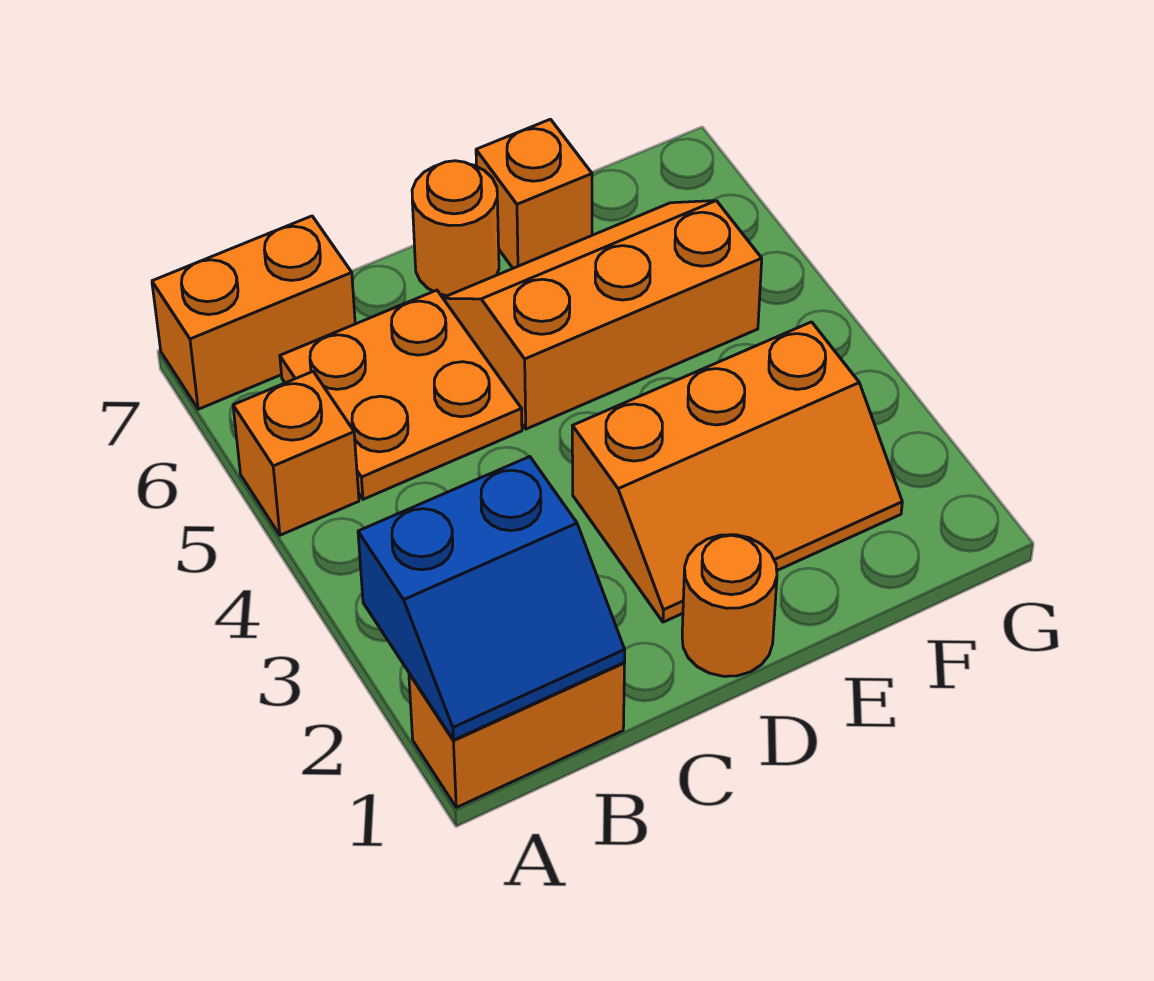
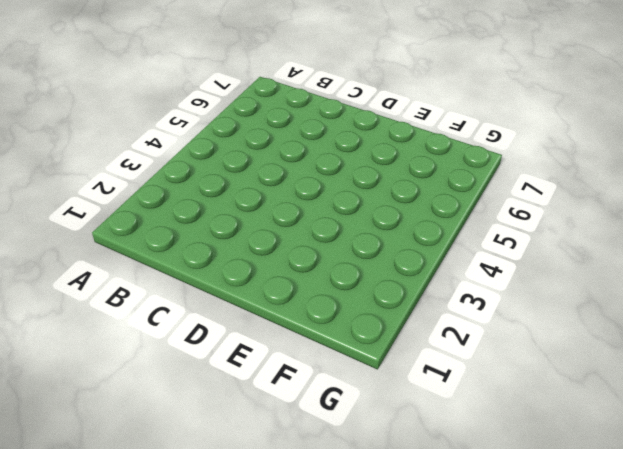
none -> orange 1x2 brick [409,663,625,808]
none -> orange 1x1 brick [233,372,359,535]

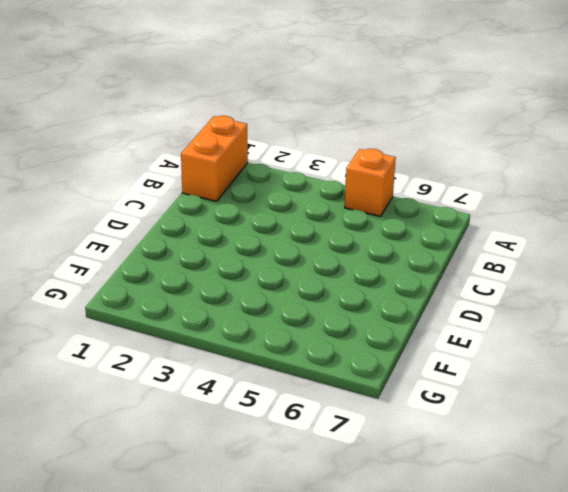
none -> orange 1x2 brick [152,216,355,409]
none -> orange 2x2 plate [280,290,522,499]

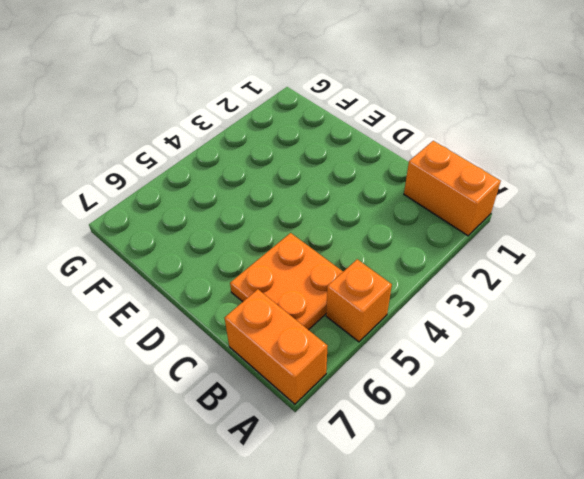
none -> orange 1x1 round brick [682,535,777,676]
none -> orange 2x3 slope [572,322,902,622]

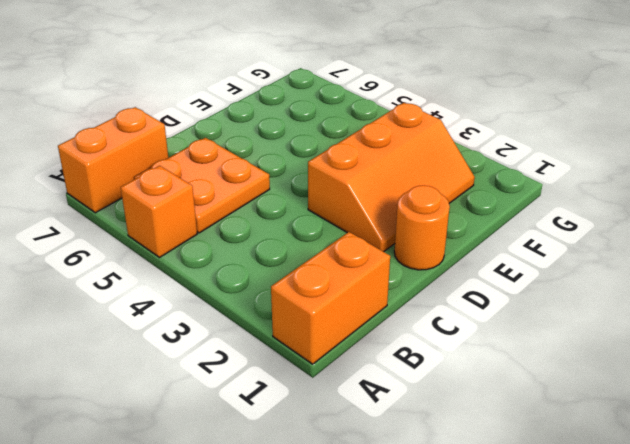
none -> orange 2x3 slope [443,201,762,429]
none -> orange 1x1 round brick [412,161,499,296]

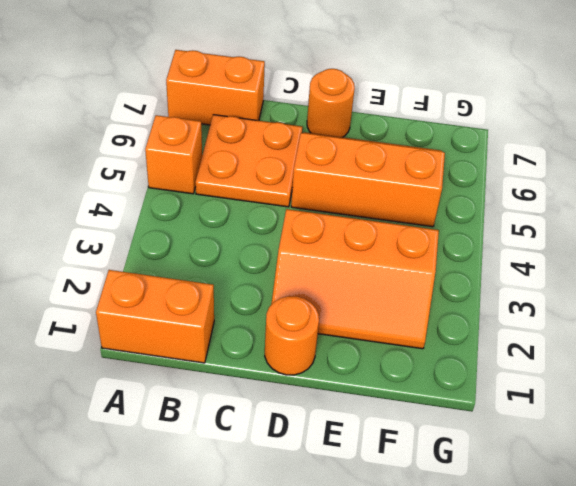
none -> orange 1x1 brick [476,119,592,268]
none -> blue 2x2 slope [358,457,625,740]

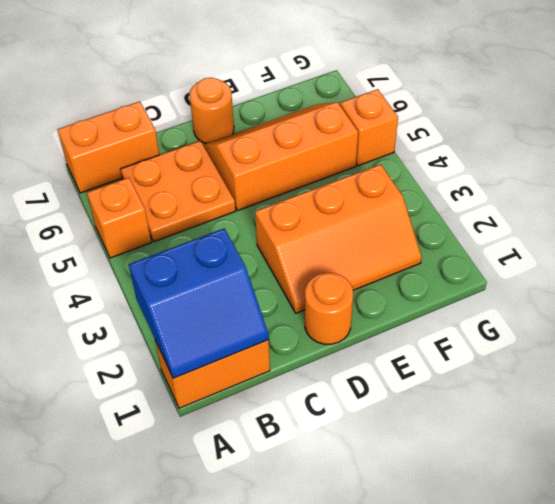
orange 1x1 brick [340,89,398,166] -> orange 1x1 brick moved to [476,119,592,268]

